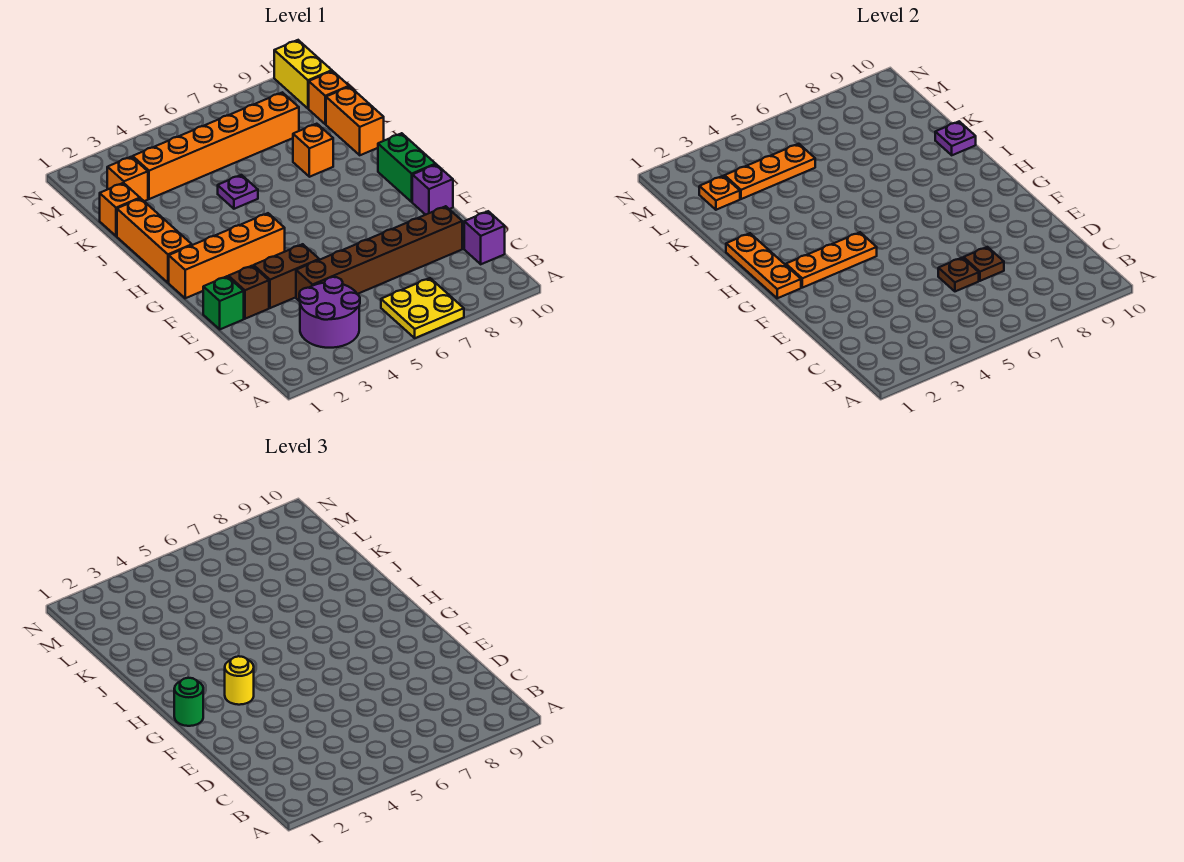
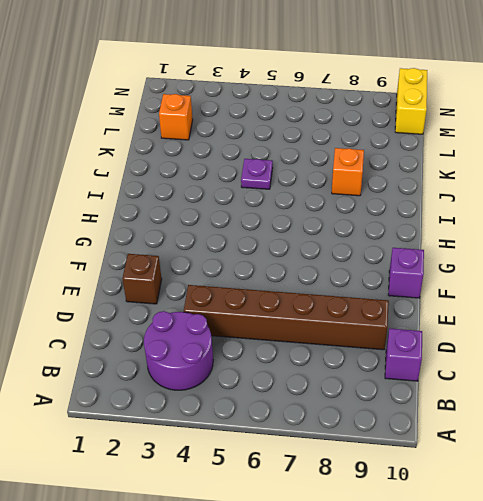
none -> yellow 2x2 plate [381,278,464,338]
none -> green 1x1 brick [203,276,244,329]
none -> brown 1x2 brick [254,244,319,308]

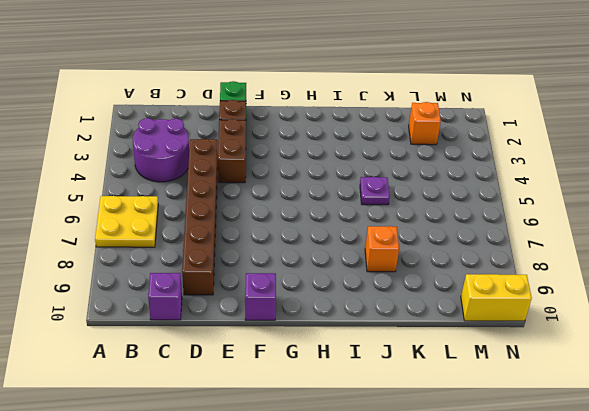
none -> orange 1x4 brick [169,213,285,298]
none -> green 1x2 brick [378,133,436,202]
none -> orange 1x3 brick [117,198,192,283]

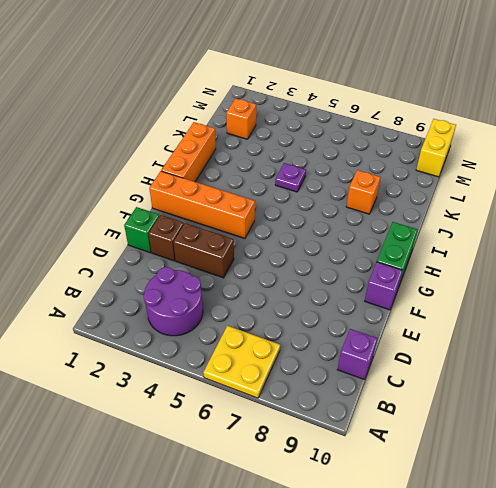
none -> brown 1x6 brick [296,206,462,301]
none -> orange 1x2 brick [326,87,384,155]
none -> orange 1x1 brick [100,183,140,236]

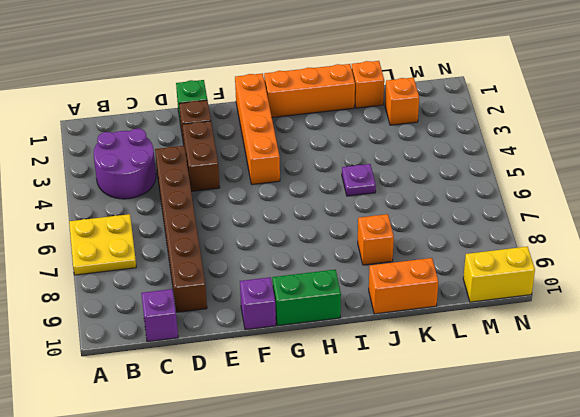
none -> orange 1x6 brick [133,92,299,199]
none -> orange 1x1 brick [309,71,349,124]
none -> brown 1x1 plate [938,258,979,291]

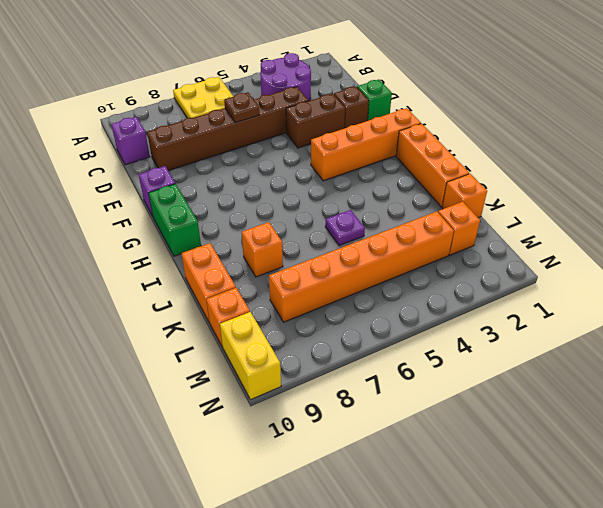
none -> brown 1x1 plate [964,247,1004,281]
none -> orange 1x3 plate [726,233,801,298]
none -> orange 1x3 plate [786,232,877,288]

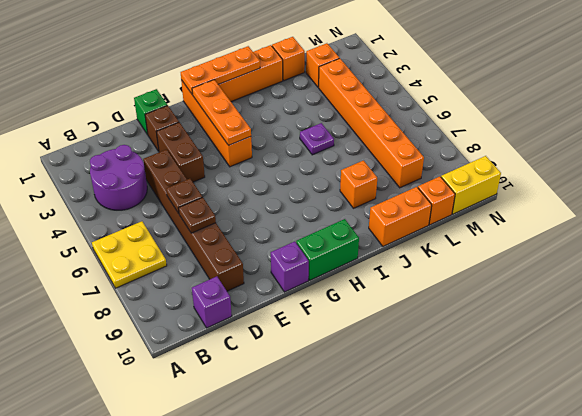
none -> purple 1x1 plate [935,121,976,155]
none -> orange 1x1 plate [699,176,740,210]
none -> orange 1x3 plate [724,144,815,199]

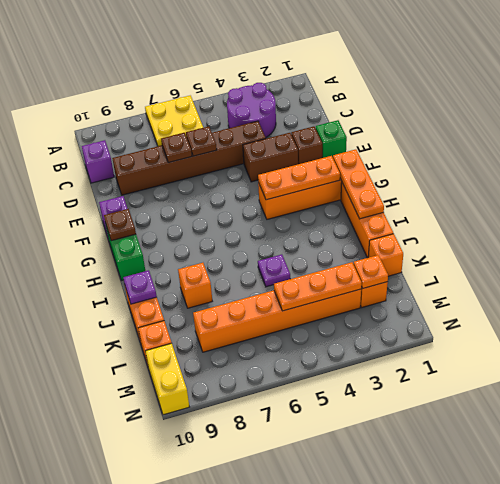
brown 1x1 plate [104,209,136,241] -> none
none -> green 1x1 round brick [174,678,203,726]
none -> yellow 1x1 round brick [225,656,254,705]

